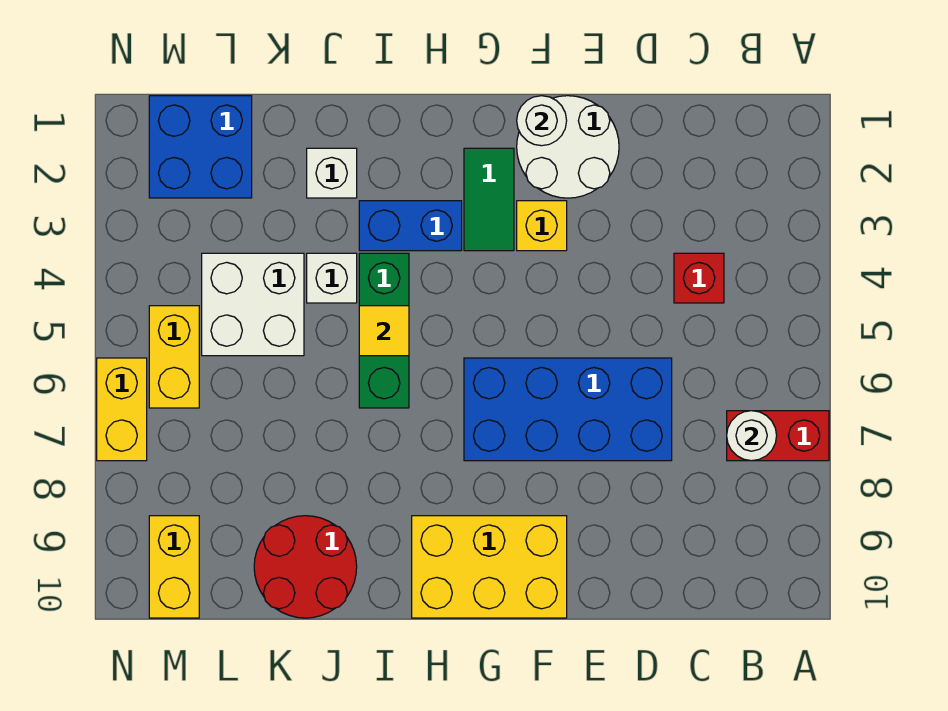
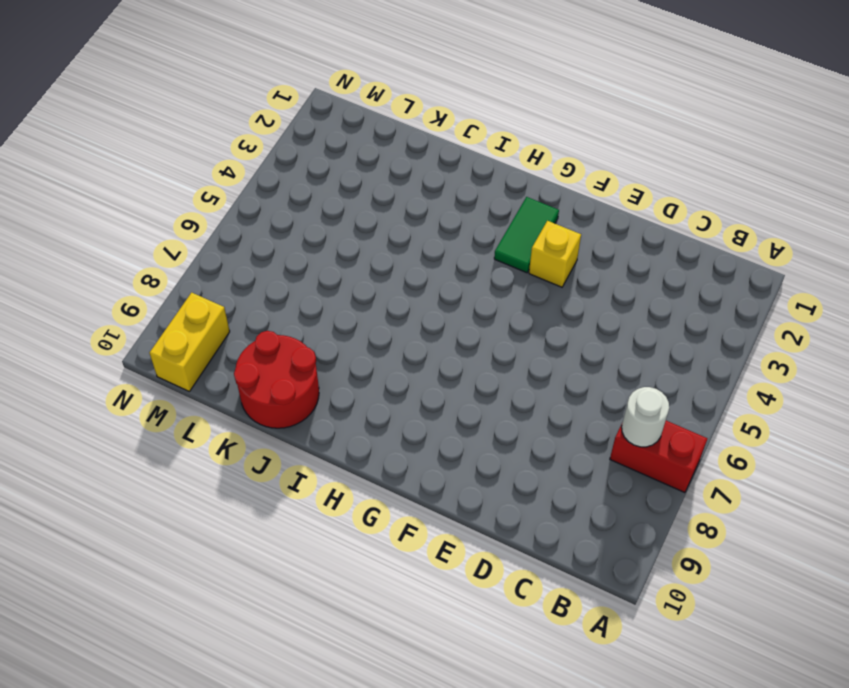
none -> red 1x1 brick [674,253,724,303]
none -> blue 2x4 brick [464,358,672,461]
none -> white 2x2 round brick [517,96,619,198]

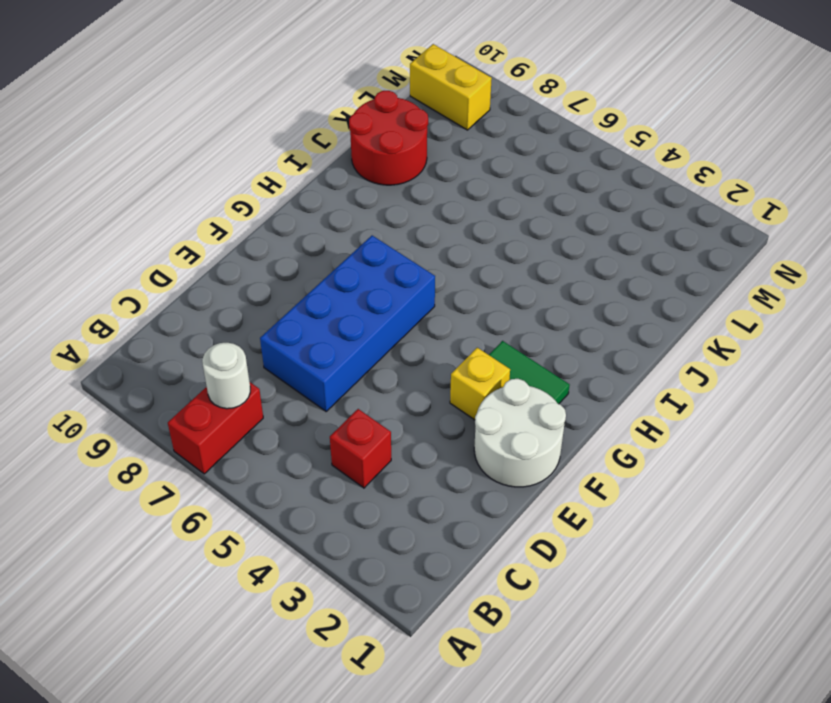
none -> yellow 2x3 brick [412,516,567,618]
none -> blue 1x2 brick [359,201,462,251]
none -> green 1x3 brick [359,253,409,408]

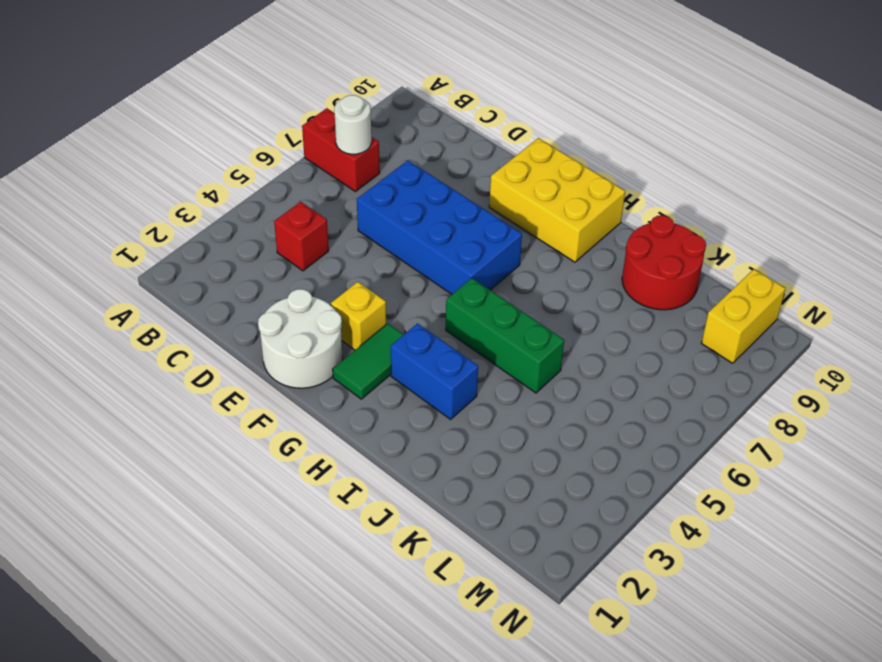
green 1x3 brick [446,278,564,393] -> green 1x3 brick turned to [359,253,409,408]
none -> white 1x1 brick [307,148,357,198]
none -> white 1x1 brick [307,253,357,303]
none -> white 2x2 brick [202,253,304,356]

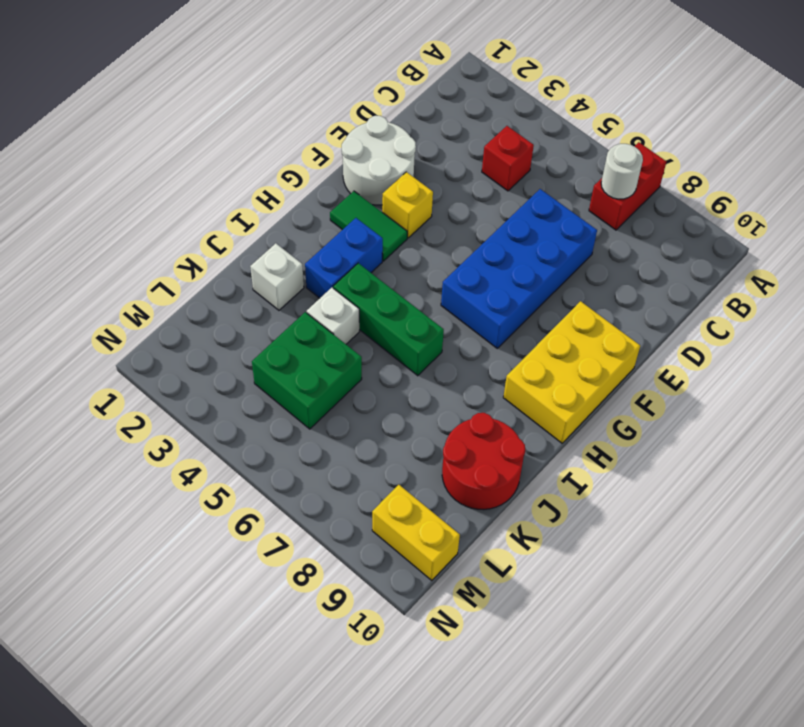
green 2x2 brick [252,312,362,429] -> white 2x2 brick [202,253,304,356]
none -> blue 2x2 brick [149,96,252,198]
none -> yellow 1x2 brick [149,306,199,408]
none -> yellow 1x2 brick [97,358,147,461]

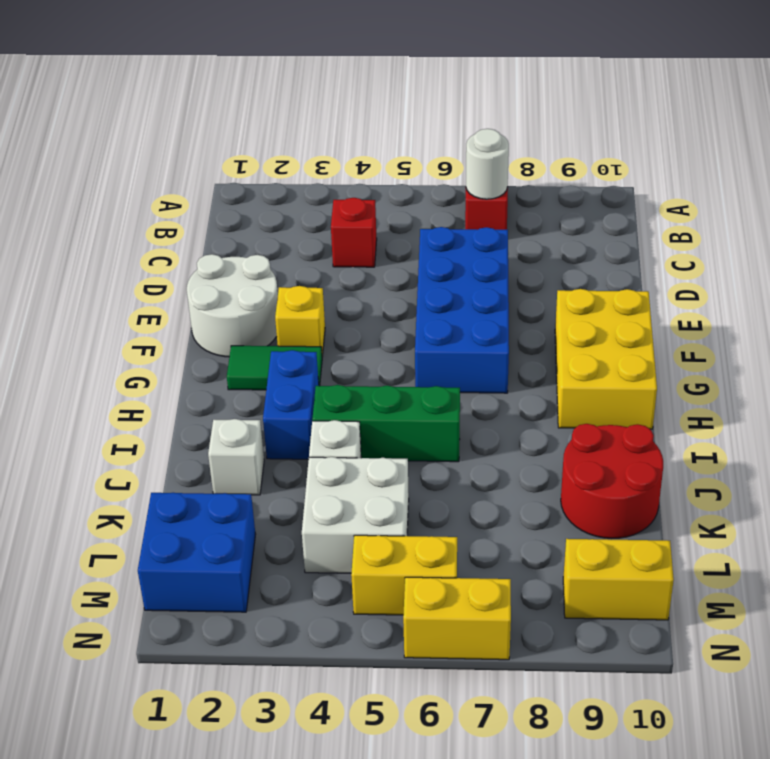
none -> white 1x1 round brick [517,96,567,146]
none -> yellow 1x1 tile [359,306,409,356]

